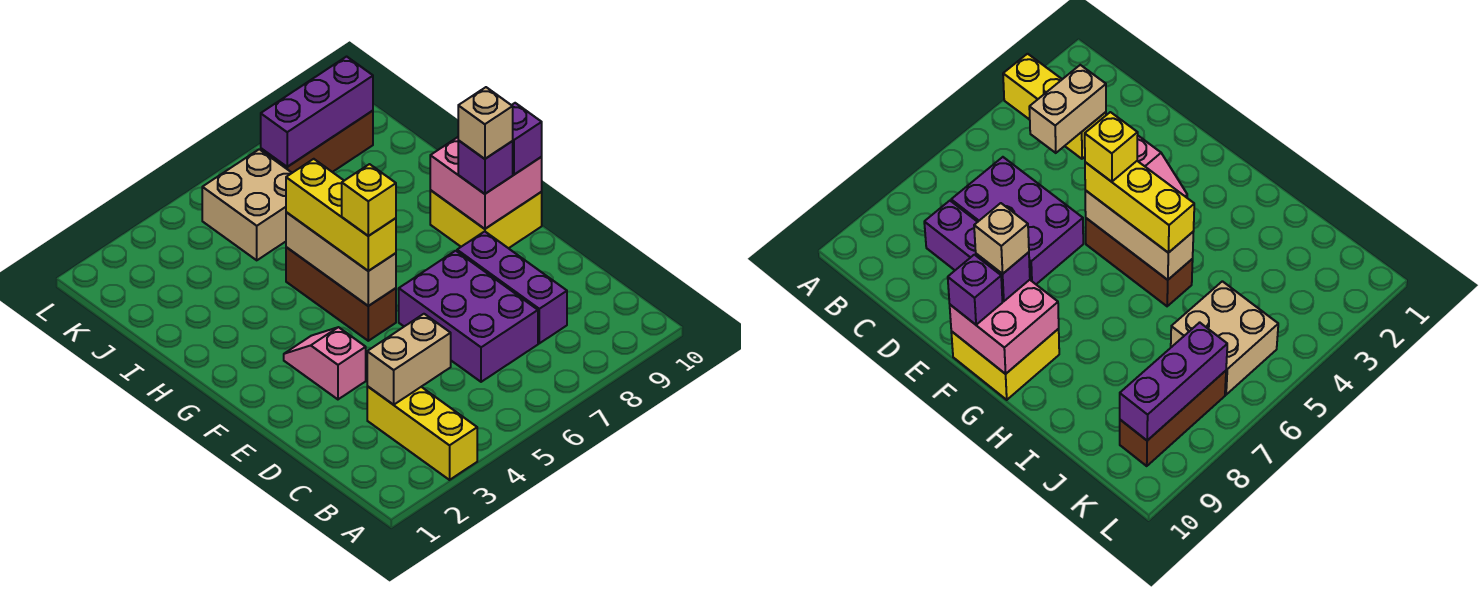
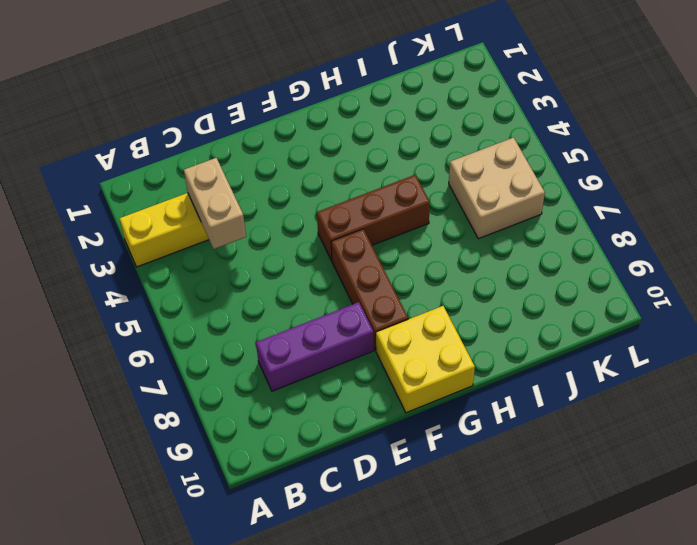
brown 1x3 brick [331,229,408,350] -> brown 1x3 brick moved to [261,111,373,173]
none -> purple 2x3 brick [399,251,538,382]
none -> pink 1x2 slope [284,327,366,399]
none -> tan 1x3 brick [286,212,396,306]

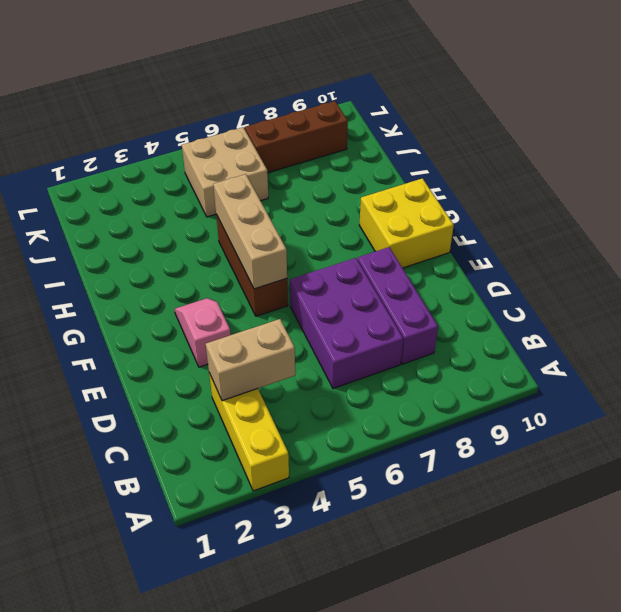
none -> pink 2x2 brick [430,137,542,229]
none -> purple 1x3 brick [261,57,373,167]
none -> yellow 1x3 brick [286,159,396,271]

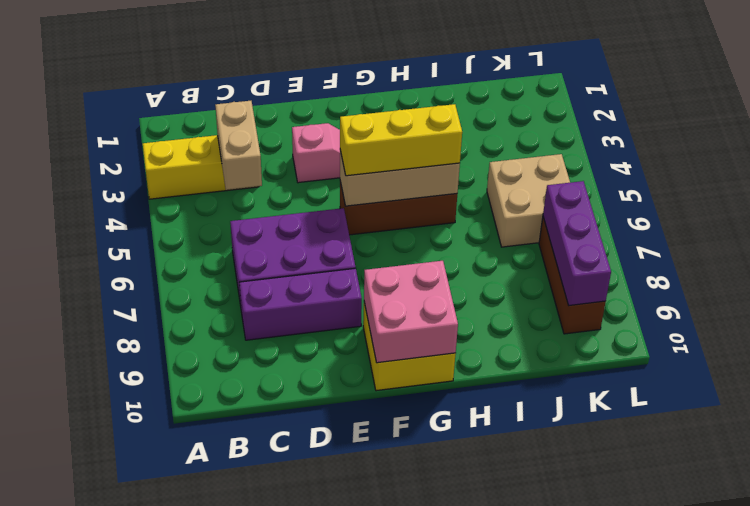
none -> purple 1x1 brick [458,140,513,194]
none -> purple 1x1 brick [512,103,542,175]
none -> yellow 1x1 brick [342,164,396,236]

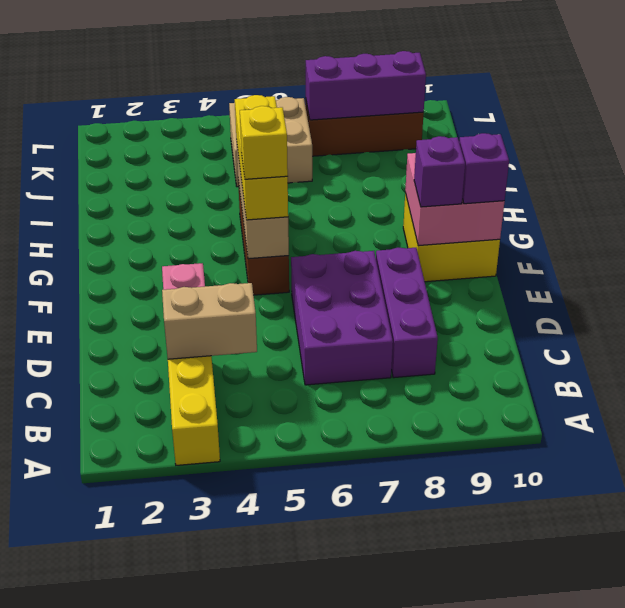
none -> tan 1x1 brick [458,87,513,159]

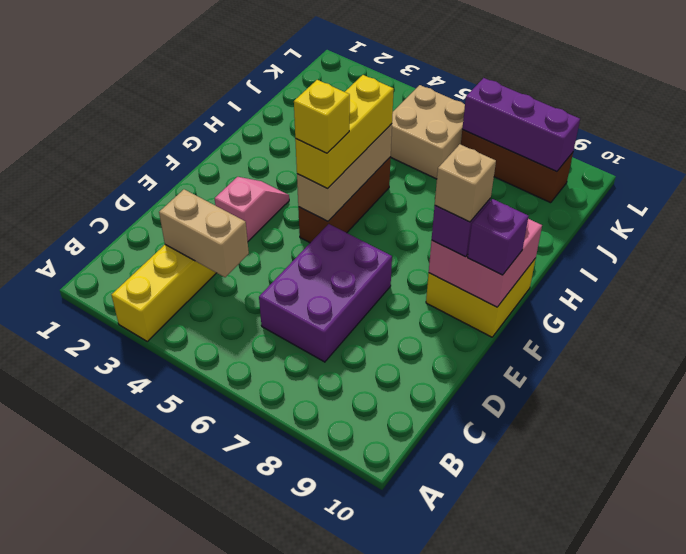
none -> purple 1x3 brick [457,231,567,343]

